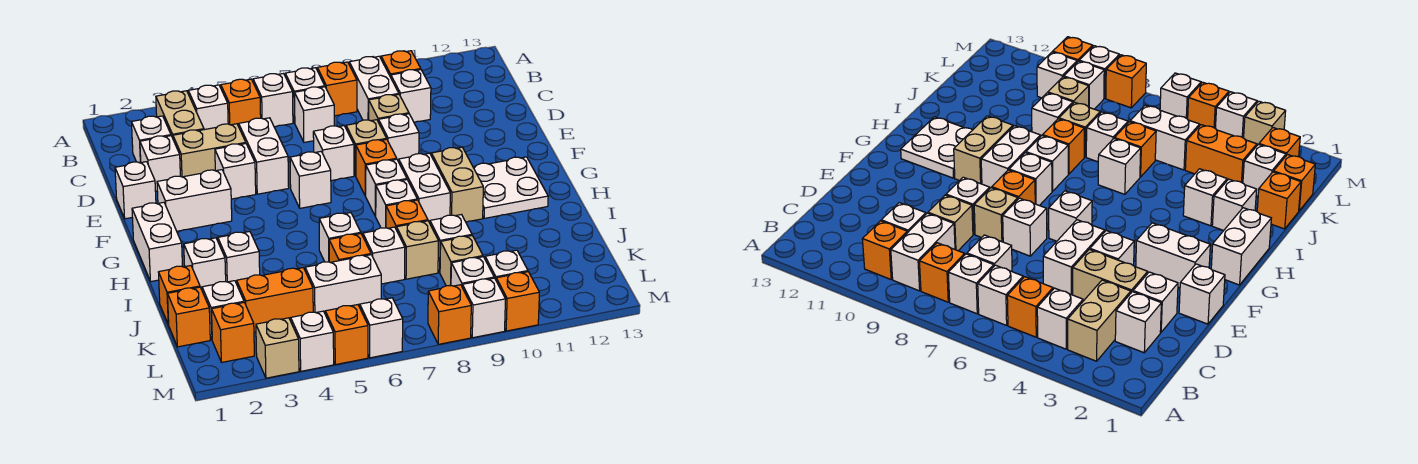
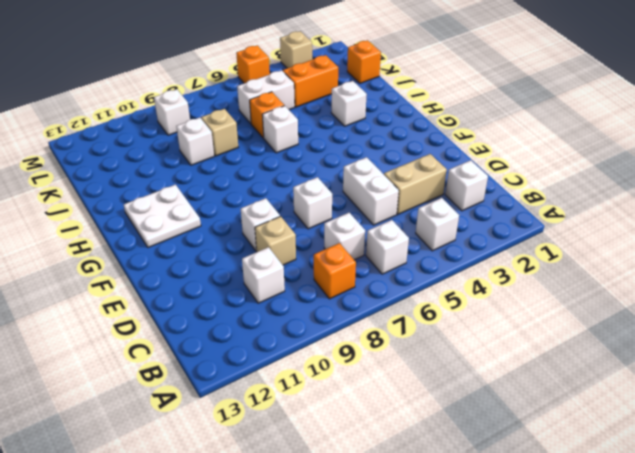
none -> tan 1x2 brick [156,91,204,138]
none -> orange 1x1 brick [221,79,261,126]
none -> white 1x1 brick [285,68,325,123]
none -> white 1x2 brick [349,56,399,120]

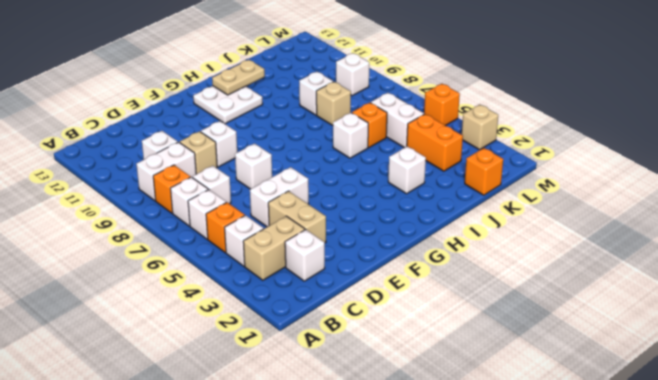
tan 1x2 plate [212,60,265,95] -> none
none -> orange 1x1 brick [381,51,421,77]
none -> white 1x1 brick [140,136,180,191]
none -> white 1x1 brick [115,162,156,219]
none -> white 1x1 brick [215,144,256,199]

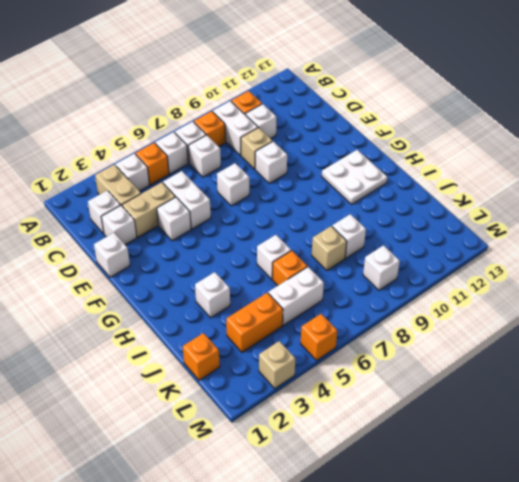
none -> tan 1x1 brick [346,120,387,176]
none -> white 1x2 brick [157,170,232,231]
none -> white 1x1 brick [290,152,331,208]
none -> orange 1x1 brick [356,139,397,196]

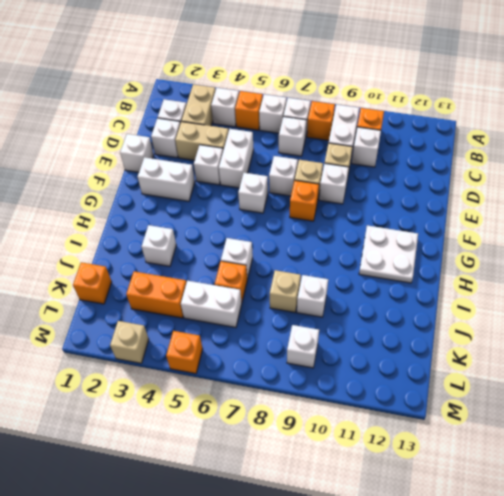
none -> white 1x2 brick [132,202,182,281]
none -> white 1x1 brick [366,159,407,216]
none -> white 1x2 brick [399,153,450,223]
none -> tan 1x2 brick [431,147,483,222]

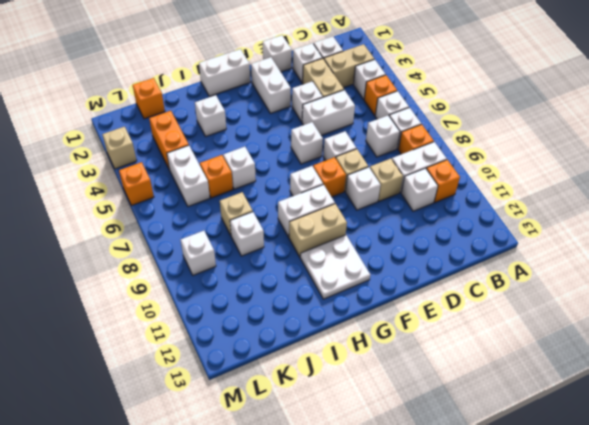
none -> white 1x1 brick [375,180,417,228]
none -> white 1x1 brick [184,238,226,290]
none -> orange 1x1 brick [386,200,428,228]
none -> orange 1x1 brick [159,266,200,325]

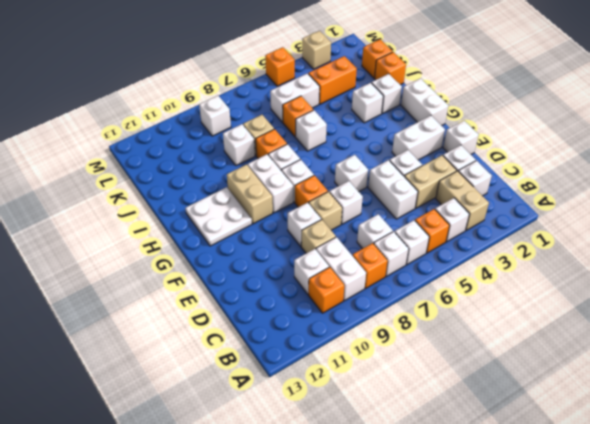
none -> white 1x1 brick [363,227,405,284]
none -> white 1x1 brick [202,281,244,339]
none -> tan 1x1 brick [440,236,483,286]
none -> orange 1x1 brick [212,303,254,362]

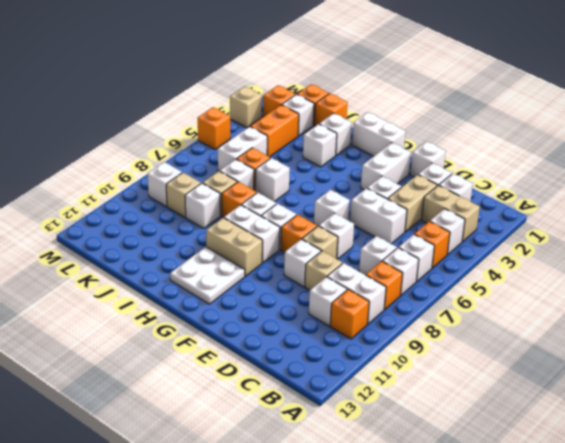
none -> white 1x1 brick [485,250,528,279]
none -> white 1x1 brick [291,311,334,371]
none -> white 1x1 brick [360,298,403,358]
none -> orange 1x1 brick [428,285,471,344]

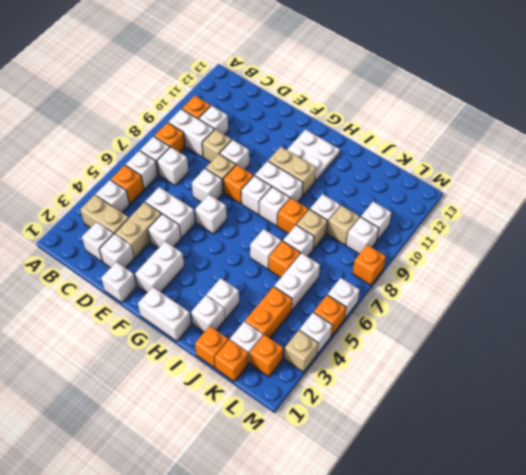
none -> white 1x1 brick [462,278,506,338]
none -> orange 1x1 brick [496,272,539,331]

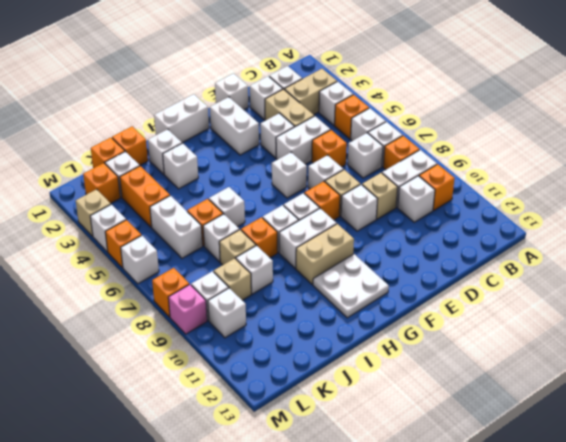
orange 1x1 brick [312,130,347,167] -> orange 1x1 brick moved to [496,272,539,331]
pink 1x1 brick [168,284,207,334] -> white 1x1 brick [462,278,506,338]

